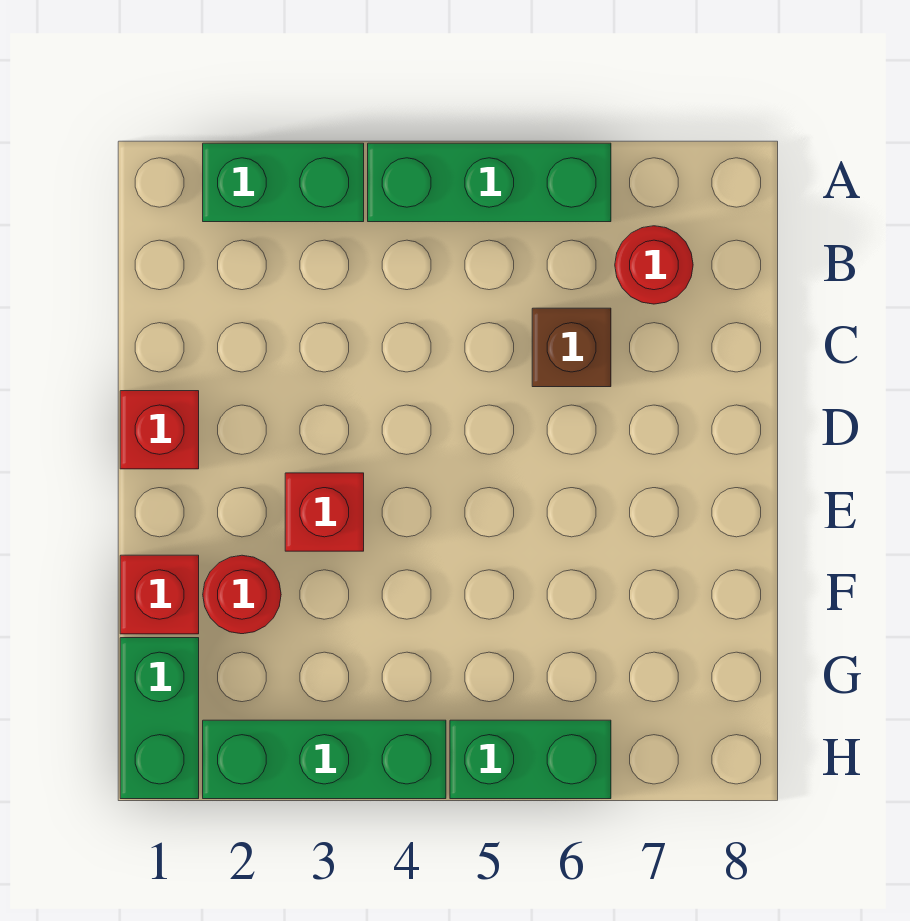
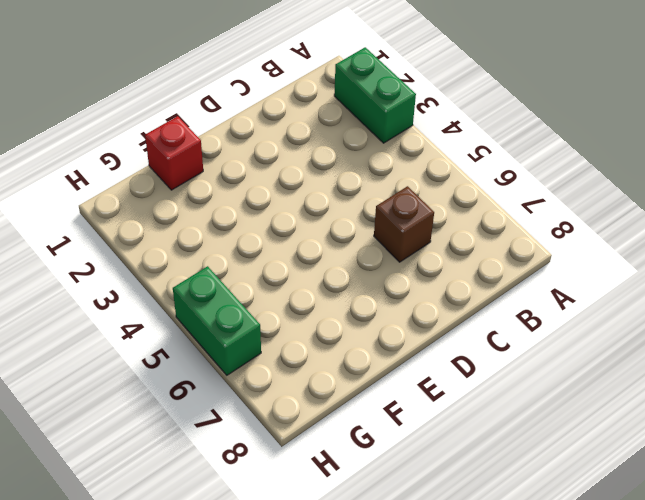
none -> green 1x3 brick [368,143,611,222]
none -> red 1x1 round brick [615,226,693,304]

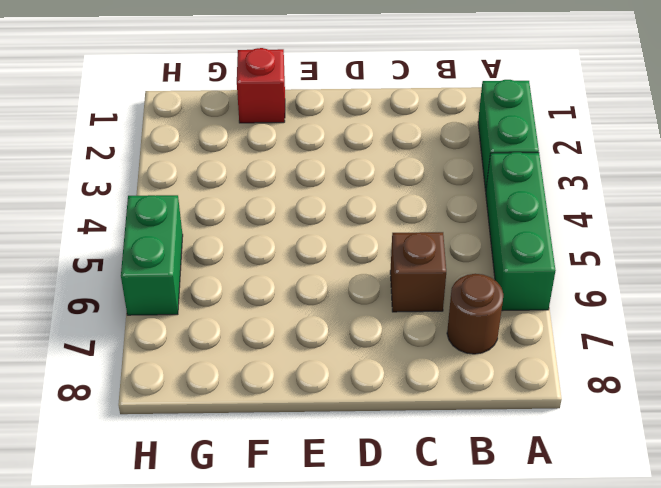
brown 1x1 round brick [447,274,503,354] -> red 1x1 round brick [615,226,693,304]
none -> red 1x1 brick [120,391,199,469]
none -> red 1x1 brick [285,473,364,551]

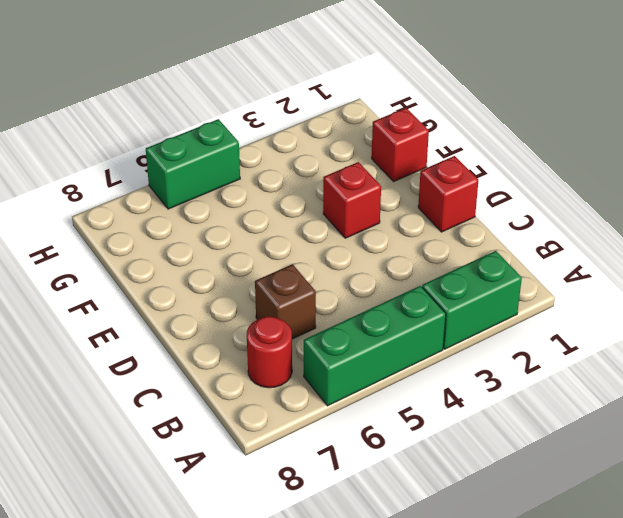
none -> red 1x1 round brick [203,555,281,634]
none -> green 1x2 brick [120,638,199,799]

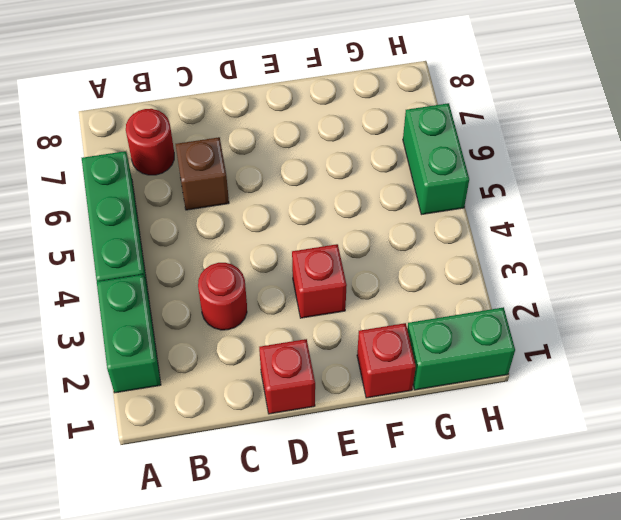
red 1x1 round brick [198,263,247,330] -> red 1x1 round brick moved to [203,555,281,634]
none -> green 1x3 brick [203,720,446,799]

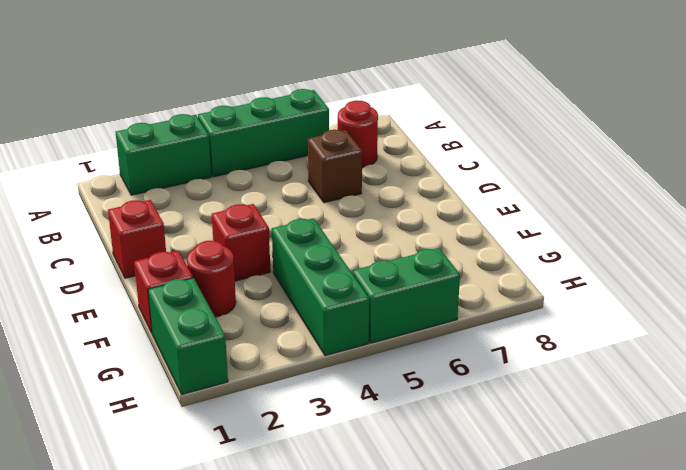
green 1x3 brick [272,218,369,356] -> green 1x3 brick turned to [203,720,446,799]

